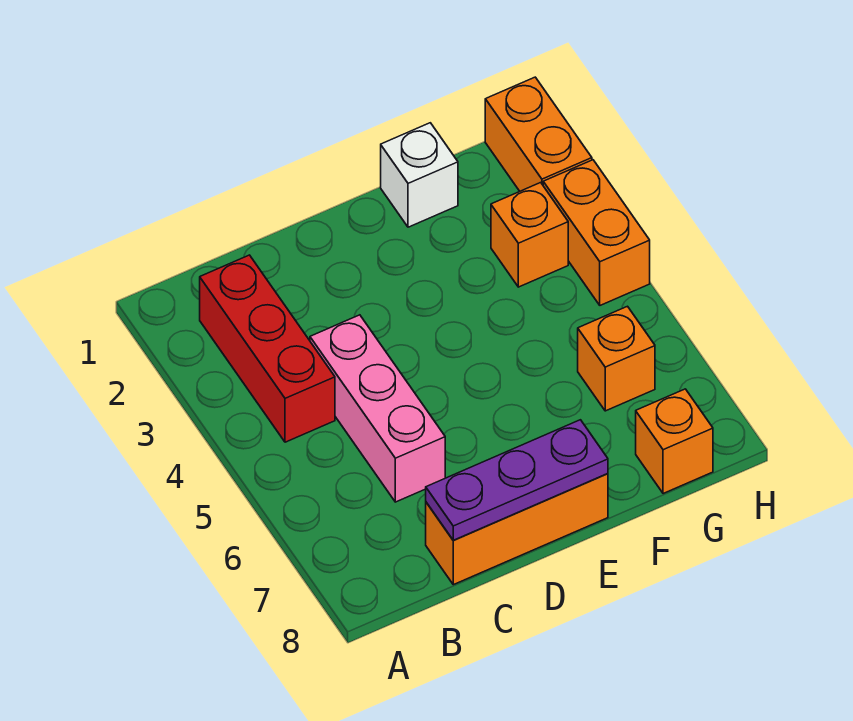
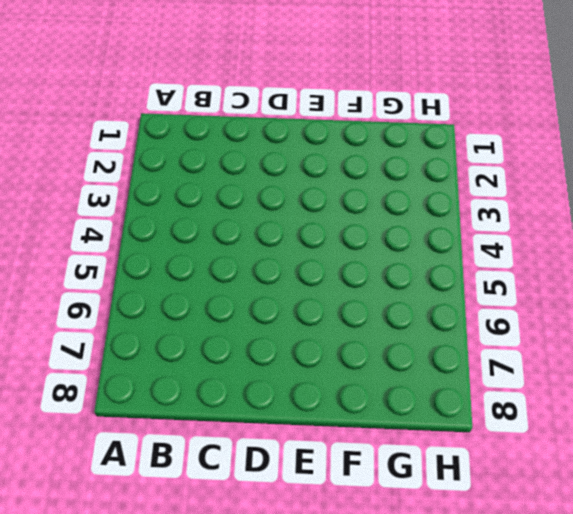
none -> red 1x3 brick [200,255,335,442]
none -> pink 1x3 brick [310,315,445,502]

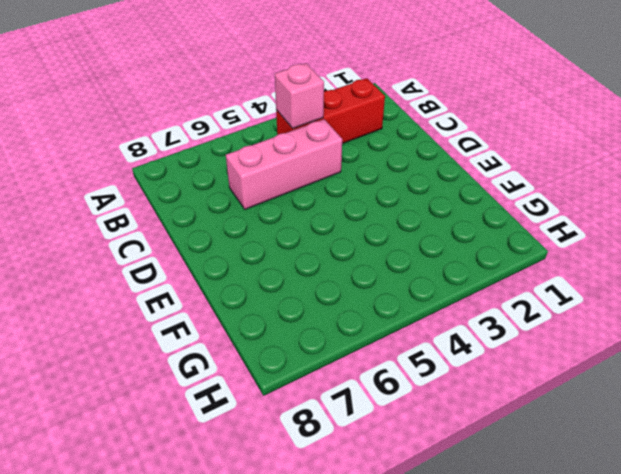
pink 1x1 brick [275,63,324,129] -> none
none -> orange 1x3 brick [426,474,608,585]
none -> white 1x1 brick [381,123,458,227]

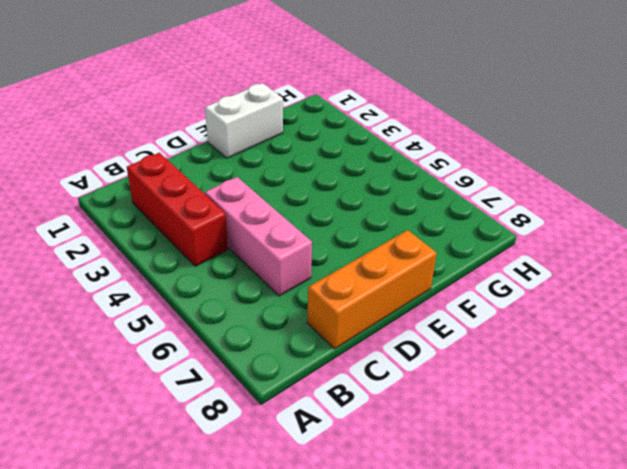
white 1x2 brick [205,83,283,158] -> white 1x1 brick [381,123,458,227]
none -> orange 1x1 brick [491,183,568,287]
none -> orange 1x1 brick [578,306,655,411]

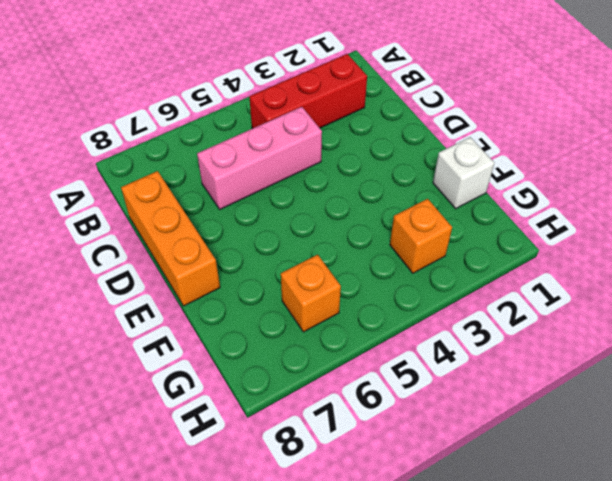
none -> orange 1x1 brick [636,389,713,494]
none -> orange 1x2 brick [485,77,592,191]

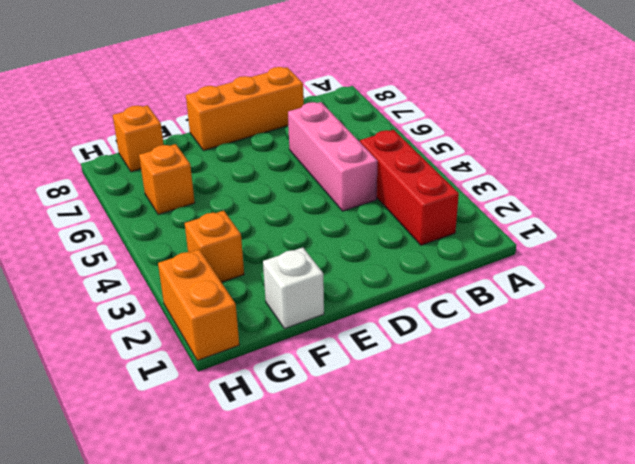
none -> orange 1x2 brick [543,160,650,305]
none -> purple 1x3 plate [426,420,608,540]

